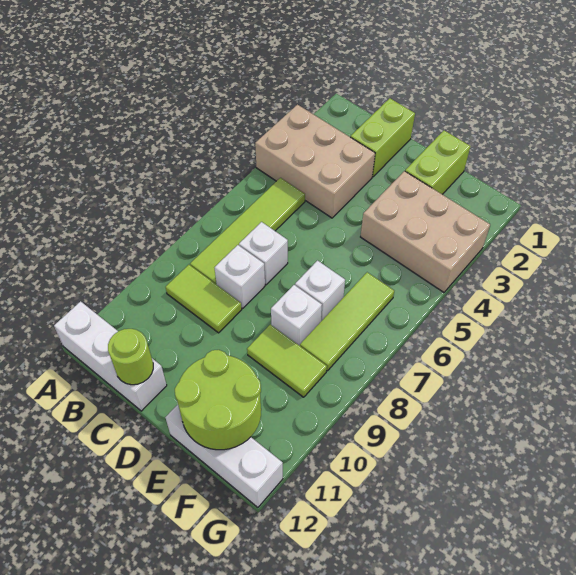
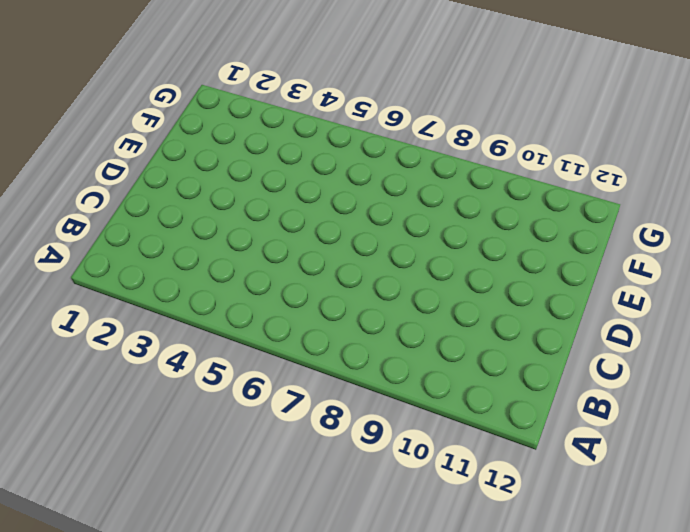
none -> tan 2x3 brick [255,105,375,218]
none -> white 1x3 brick [54,301,167,411]
none -> lime 1x4 tile [190,178,305,285]

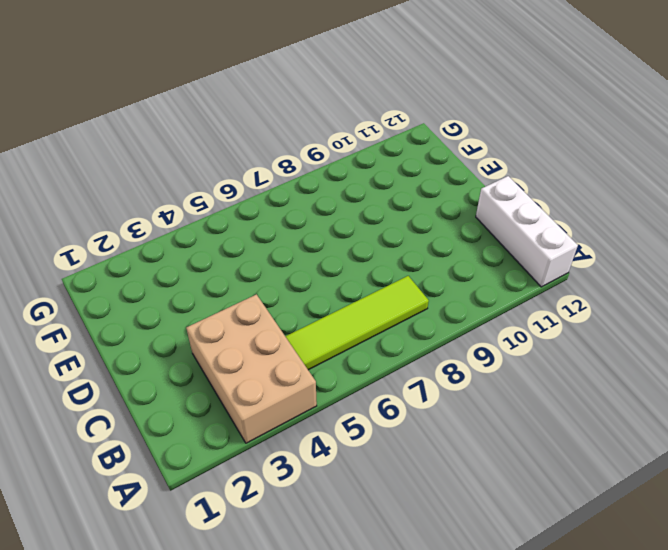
none -> lime 1x2 tile [166,265,242,333]
none -> lime 1x2 brick [350,98,415,177]
none -> white 1x1 brick [239,222,288,285]

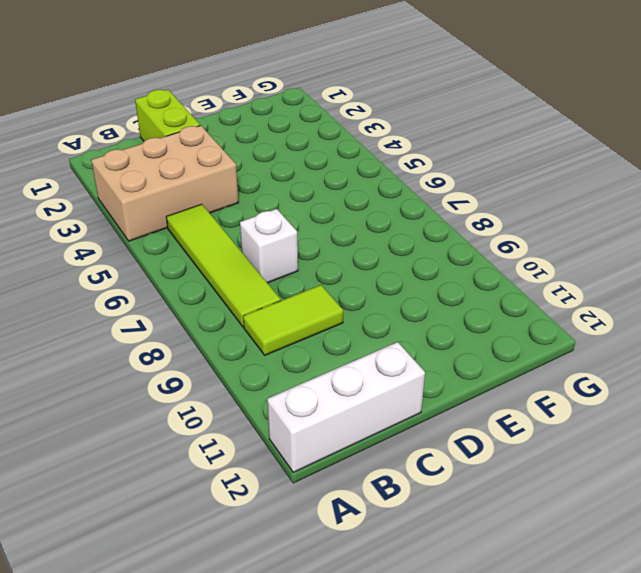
none -> white 1x1 brick [215,245,265,308]
none -> lime 1x2 brick [405,131,470,194]
none -> tan 2x3 brick [361,171,490,292]

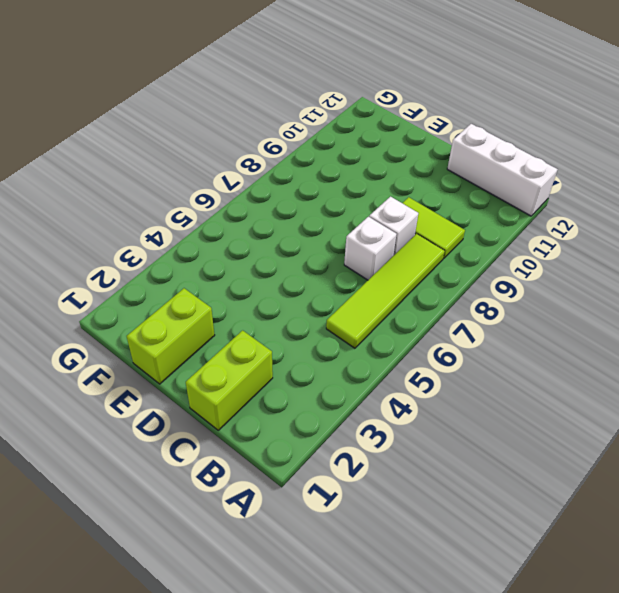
none -> tan 2x3 brick [255,105,375,218]
none -> tan 2x3 brick [361,171,490,292]
none -> white 1x1 brick [295,261,345,321]

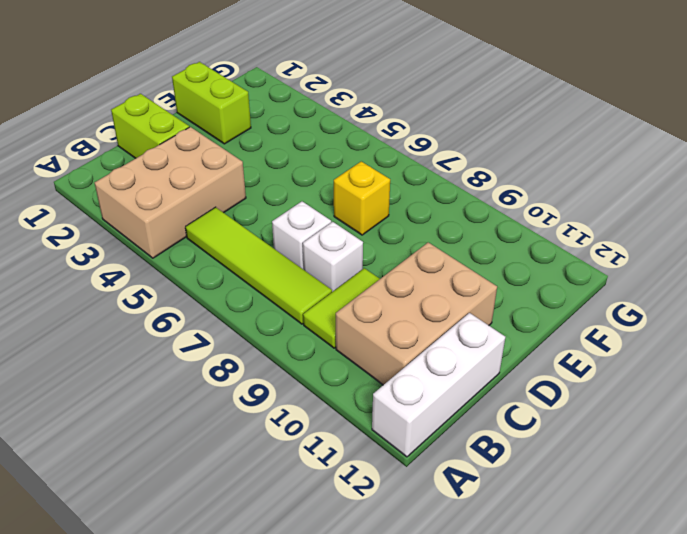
tan 2x3 brick [336,242,497,385] -> tan 2x3 brick moved to [361,171,490,292]
yellow 1x1 brick [334,161,390,235] -> white 1x1 brick [295,261,345,321]
none -> white 1x1 brick [271,285,322,346]
none -> lime 1x2 tile [247,324,327,397]
none -> white 1x3 brick [165,405,283,507]

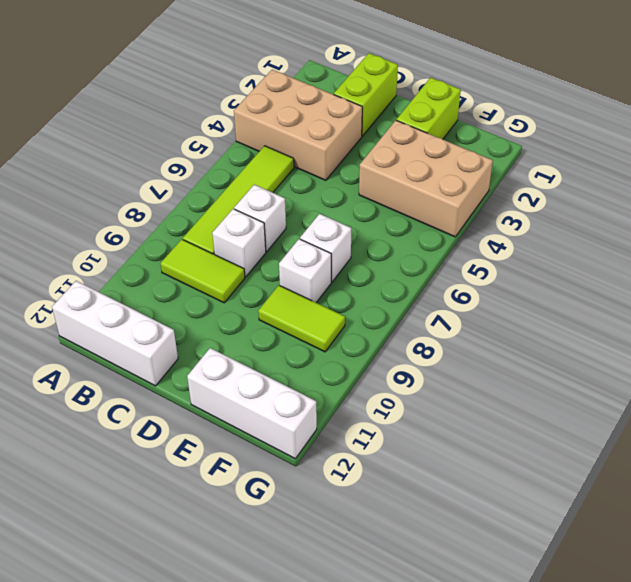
none -> lime 1x3 tile [300,272,394,371]
none -> lime 1x1 round brick [108,329,153,385]
none -> lime 2x2 round brick [175,350,261,450]

